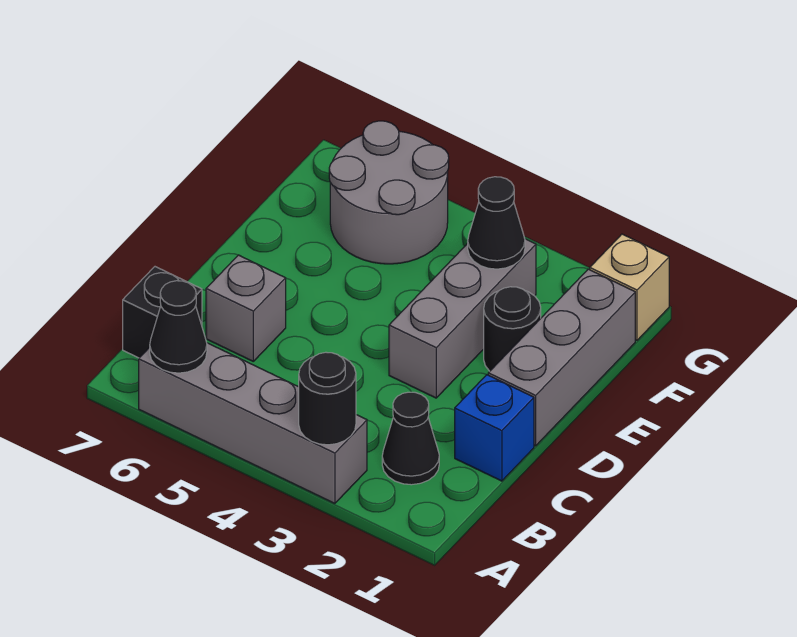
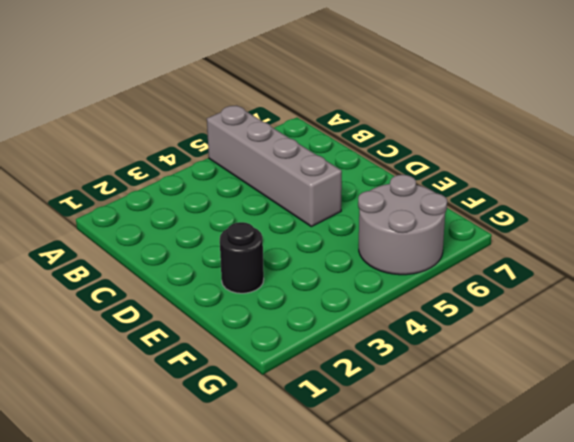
grey 1x4 brick [207,105,342,227] -> grey 1x4 brick turned to [139,343,367,503]
none -> black 1x1 cone [382,392,439,485]
none -> black 1x1 brick [123,267,202,358]
none -> blue 1x1 brick [455,375,534,481]

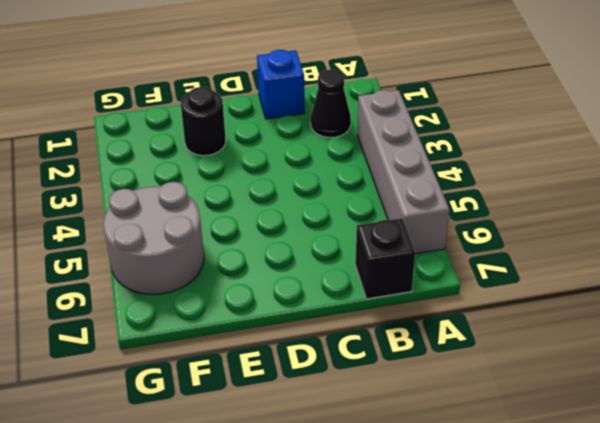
none -> grey 1x1 brick [206,255,286,361]
none -> grey 1x3 brick [488,269,635,446]
none -> grey 1x3 brick [389,239,536,398]

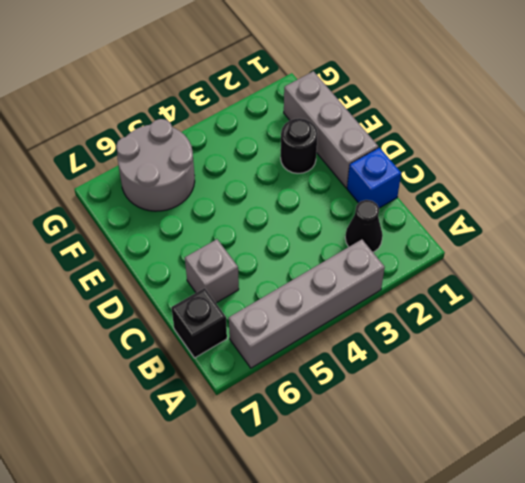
none -> grey 1x3 brick [389,239,536,398]
none -> tan 1x1 brick [589,234,669,340]
none -> black 1x1 round brick [299,352,356,445]

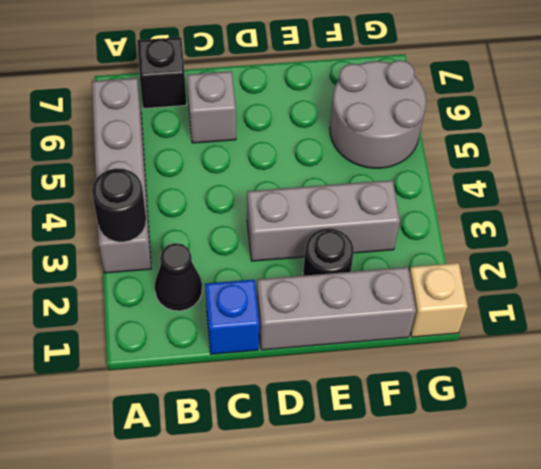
none -> black 1x1 cone [150,281,207,373]
none -> black 1x1 cone [468,177,525,269]

